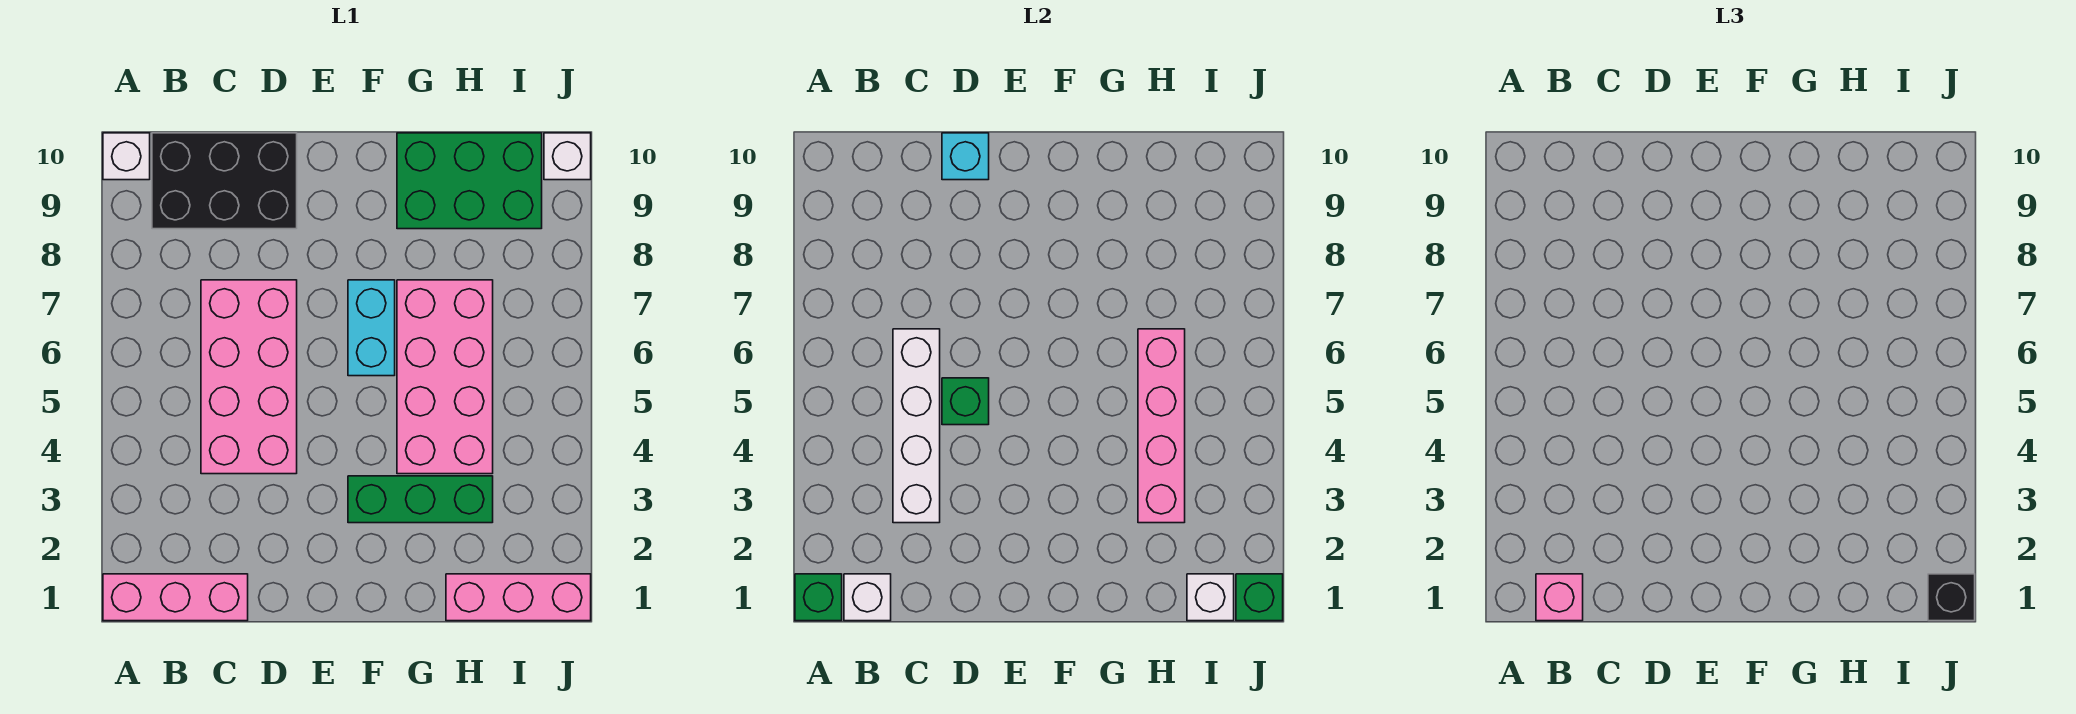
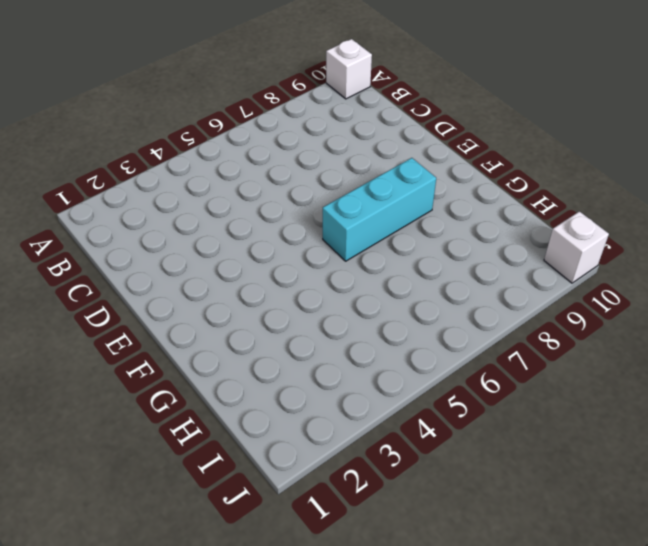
cyan 1x3 brick [323,158,436,261] -> cyan 1x2 brick [348,280,395,376]
none -> pink 1x3 brick [103,574,248,621]
none -> black 2x3 brick [152,133,297,229]
none -> pink 2x4 brick [201,280,297,474]

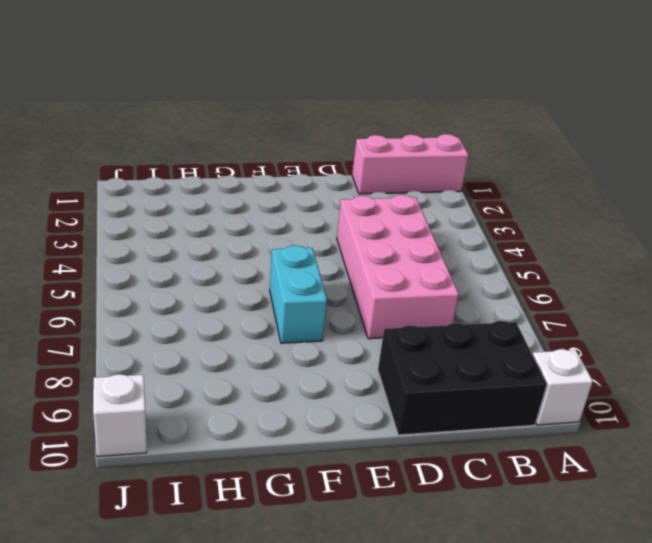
none -> green 1x3 brick [348,476,493,523]
none -> pink 2x4 brick [397,280,493,474]
none -> green 2x3 brick [397,133,542,229]

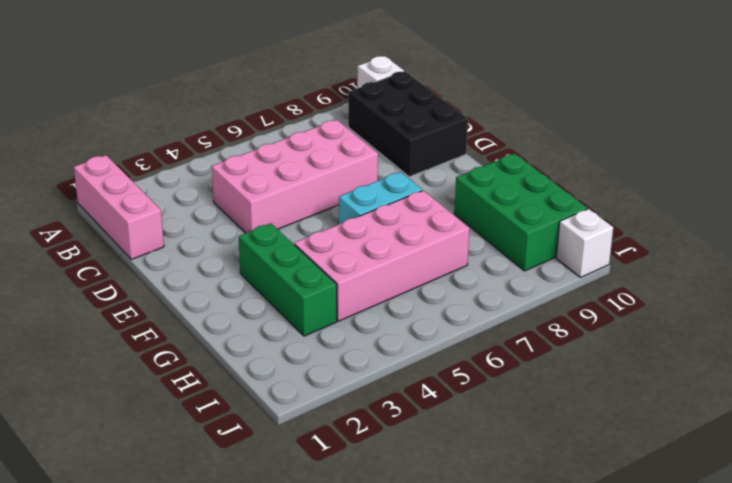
none -> pink 1x3 brick [446,574,591,621]
none -> green 1x1 brick [795,574,842,621]
none -> white 1x1 brick [844,574,891,621]

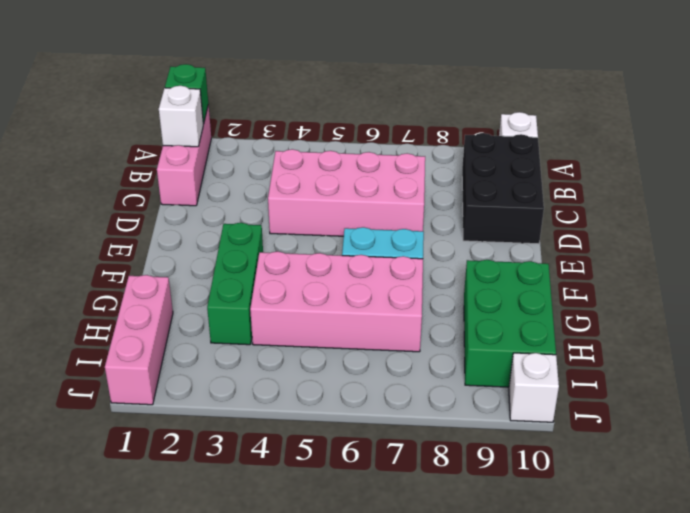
none -> white 1x4 brick [893,329,940,523]
none -> green 1x1 brick [942,378,989,425]
none -> cyan 1x1 brick [942,133,989,180]

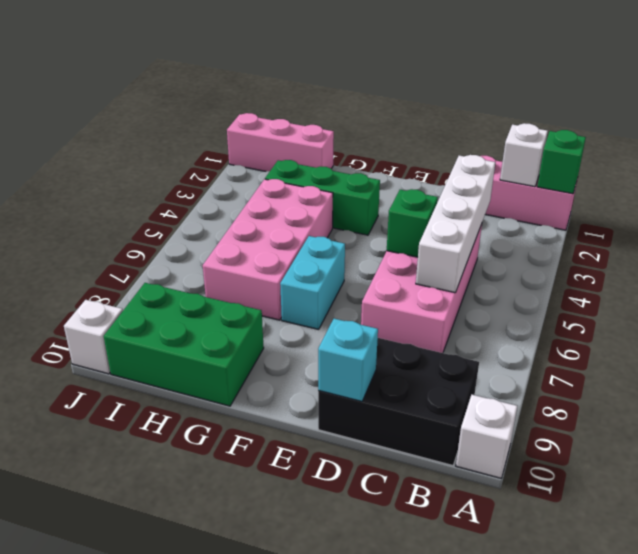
none -> pink 1x4 brick [1138,329,1185,523]
none -> white 1x1 brick [1187,574,1234,621]
none -> green 1x1 brick [1236,574,1283,621]

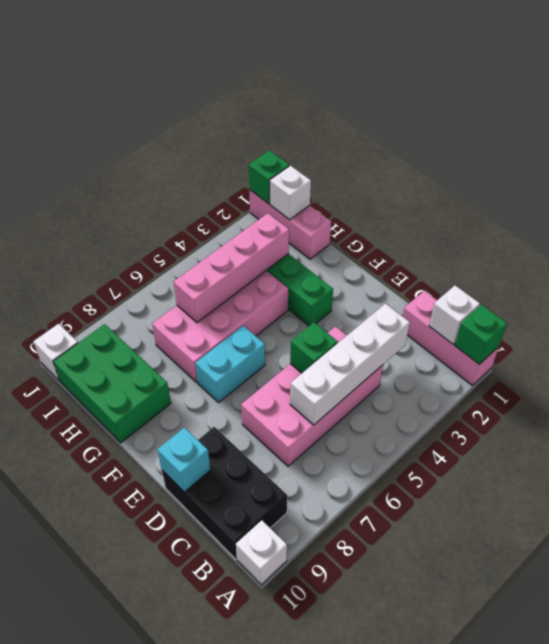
none -> pink 1x1 brick [1536,574,1583,621]
none -> black 1x1 brick [1928,574,1975,621]

